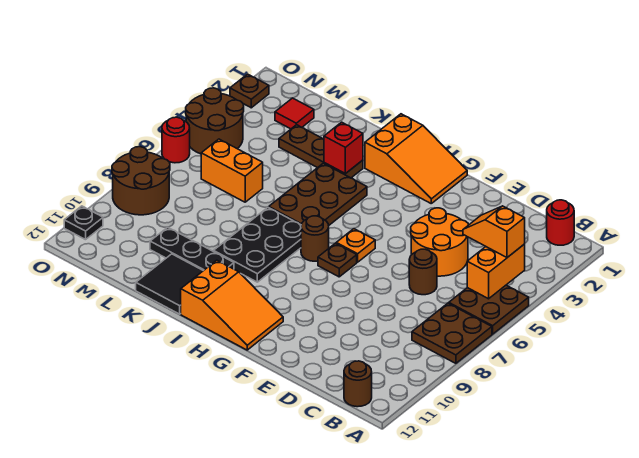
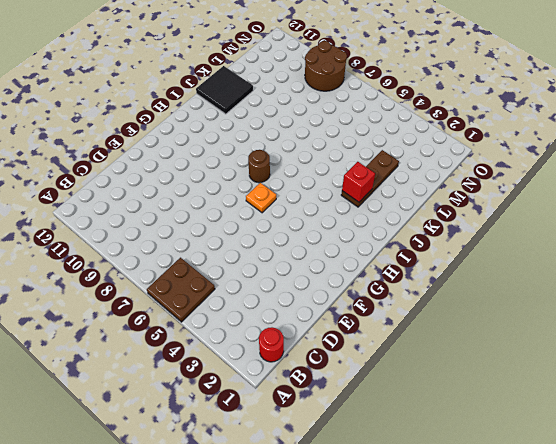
none -> brown 2x2 plate [412,303,492,363]
none -> brown 1x1 round brick [344,361,372,407]
none -> orange 2x2 round brick [411,208,468,276]

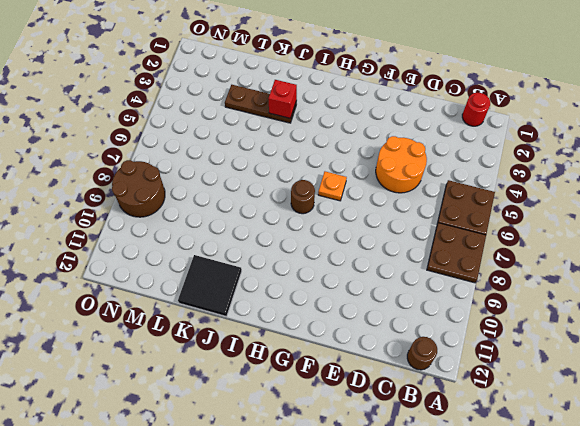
none -> brown 1x1 round brick [409,249,437,295]
none -> orange 2x3 slope [365,114,467,203]
none -> brown 1x1 plate [318,243,357,277]

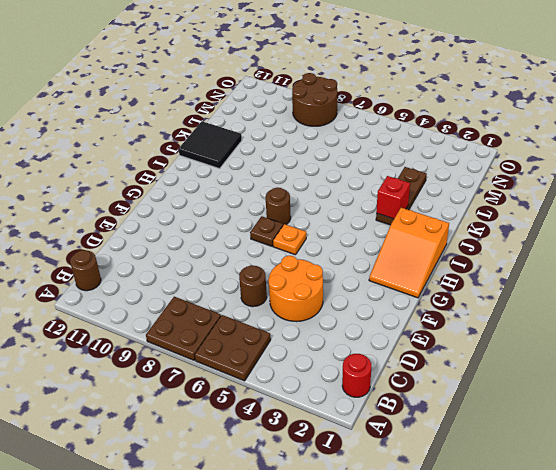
none -> orange 2x3 slope [181,260,283,350]
none -> brown 2x3 plate [269,163,367,226]
none -> black 2x3 plate [214,207,301,282]

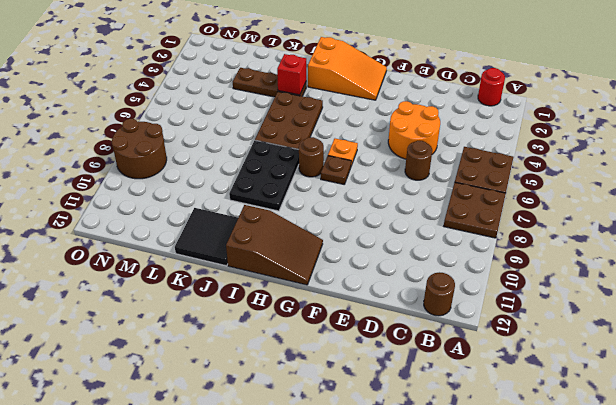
brown 2x3 slope [226,205,323,285] -> orange 2x3 slope [181,260,283,350]
none -> black 1x3 plate [150,227,234,271]
none -> orange 1x2 brick [201,139,263,202]
none -> red 1x1 tile [275,98,314,129]

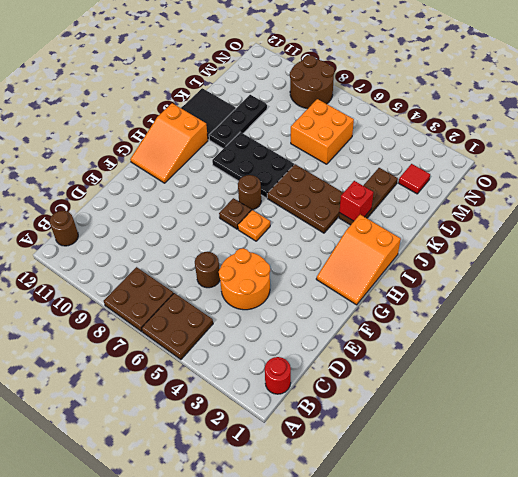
orange 2x2 brick [291,99,354,164] -> orange 1x2 brick [201,139,263,202]
none -> brown 2x2 round brick [186,88,244,154]
none -> brown 1x1 plate [230,74,269,108]
none -> red 1x1 round brick [162,117,190,163]

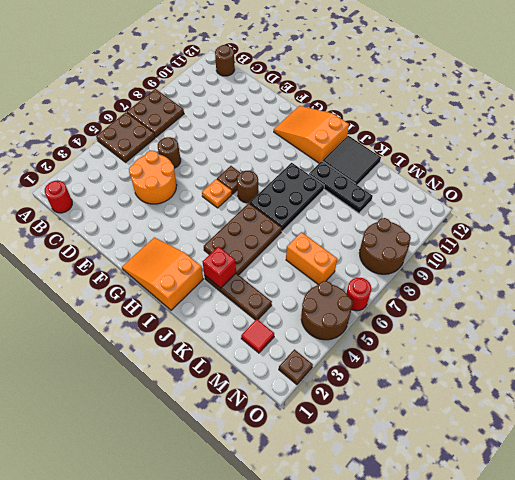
none -> black 1x1 plate [64,206,103,240]
none -> orange 1x2 brick [467,244,525,299]
none -> orange 1x2 slope [463,206,525,257]

